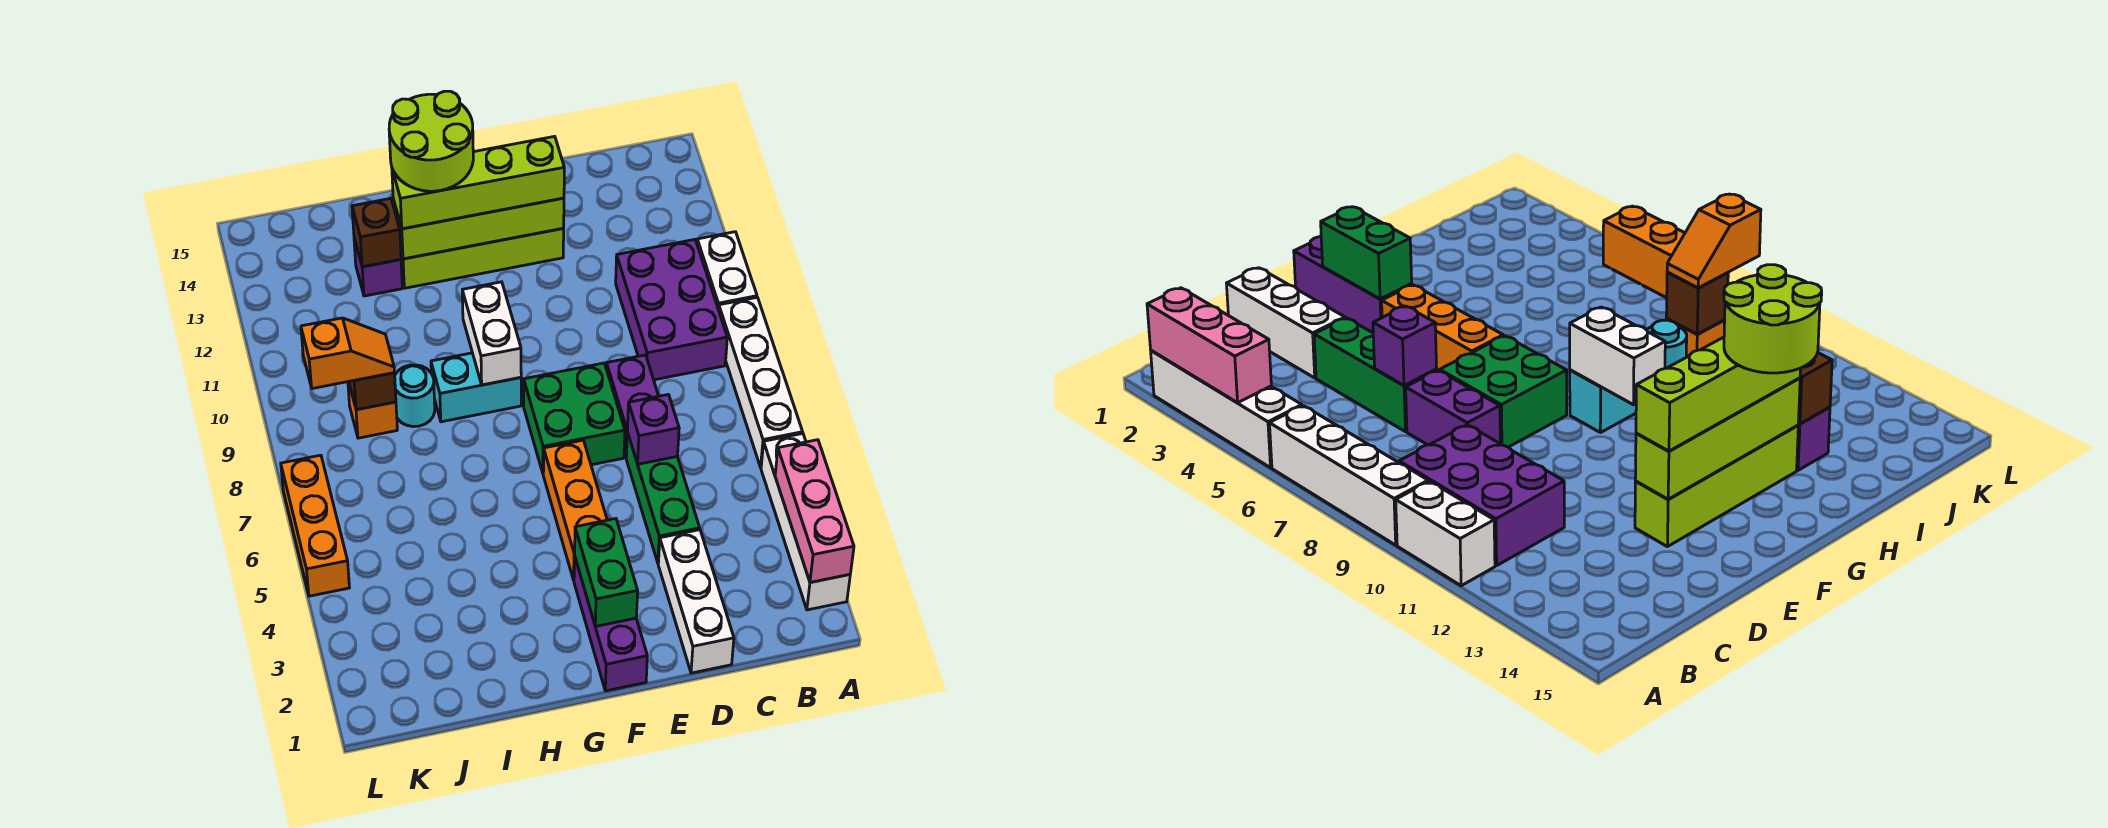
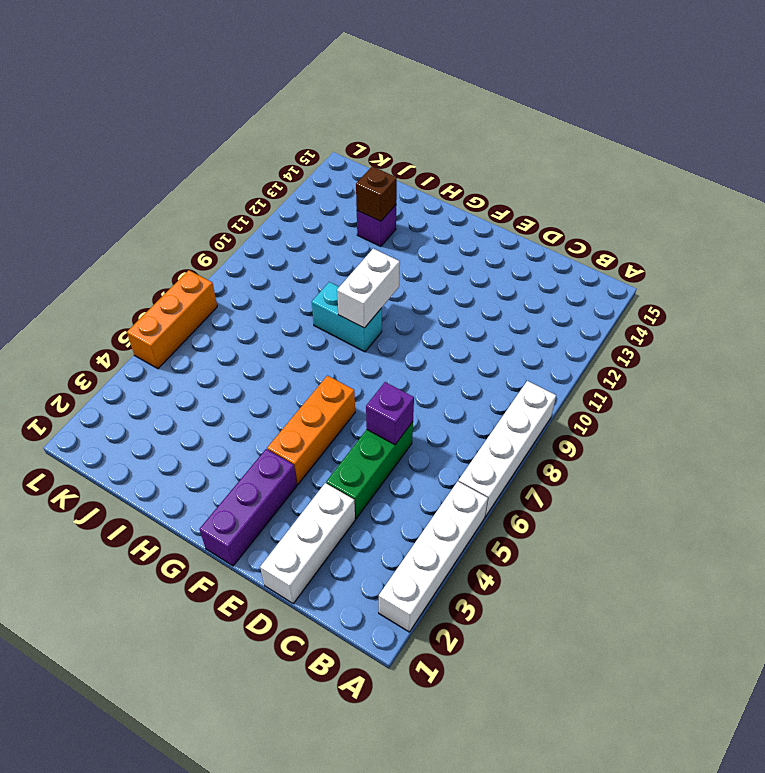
none -> white 1x2 brick [697,232,757,310]
none -> purple 2x3 brick [616,240,727,380]
none -> purple 1x2 brick [606,355,659,457]

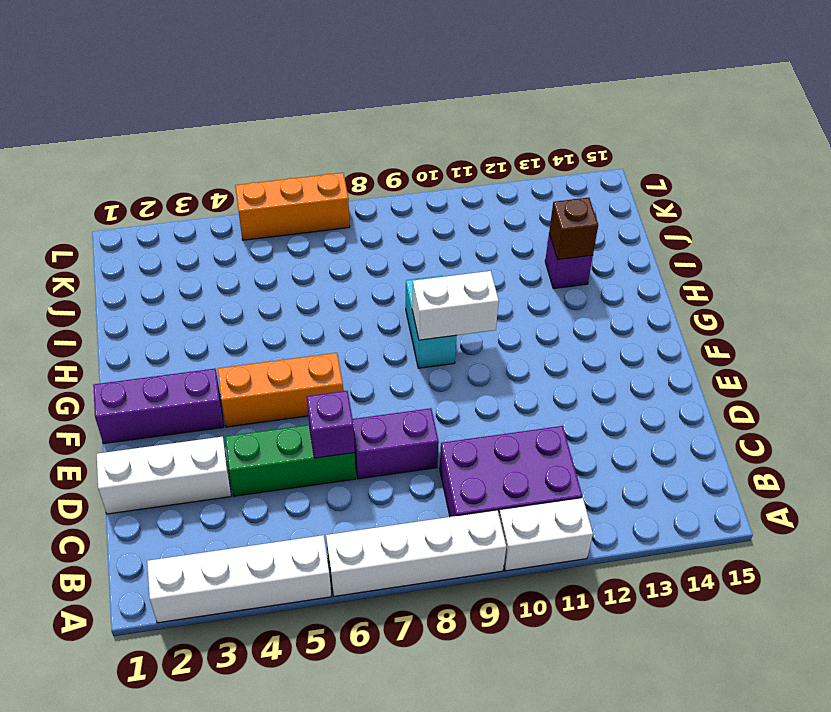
none -> green 2x2 brick [524,363,625,473]
none -> lime 1x4 brick [401,229,564,288]
none -> cyan 1x1 round brick [395,365,435,427]

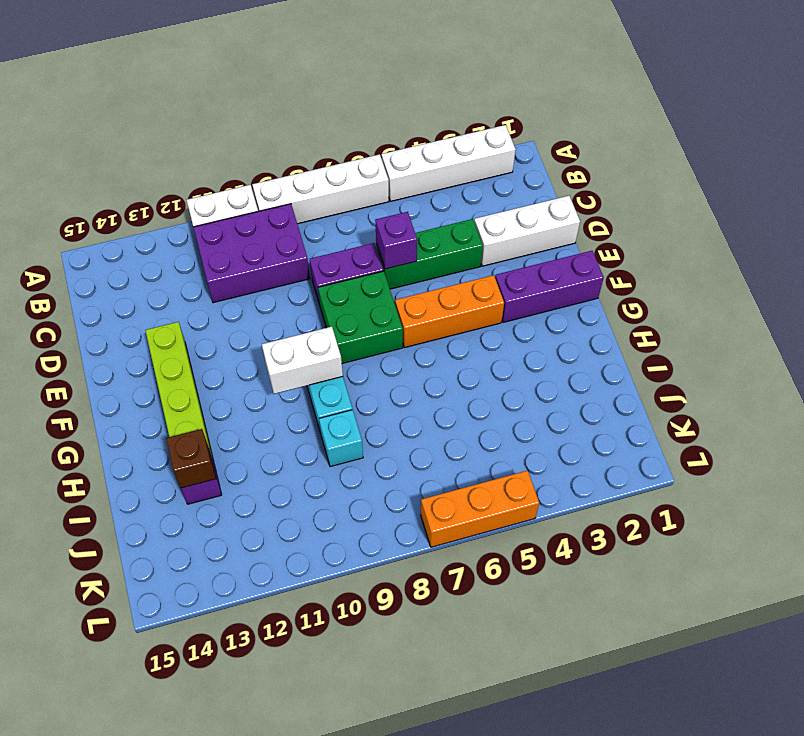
cyan 1x1 brick [319,410,363,467] -> cyan 1x1 round brick [395,365,435,427]
none -> orange 1x1 brick [348,382,397,438]
none -> pink 1x3 brick [775,440,854,582]
none -> lime 1x4 brick [393,198,564,259]

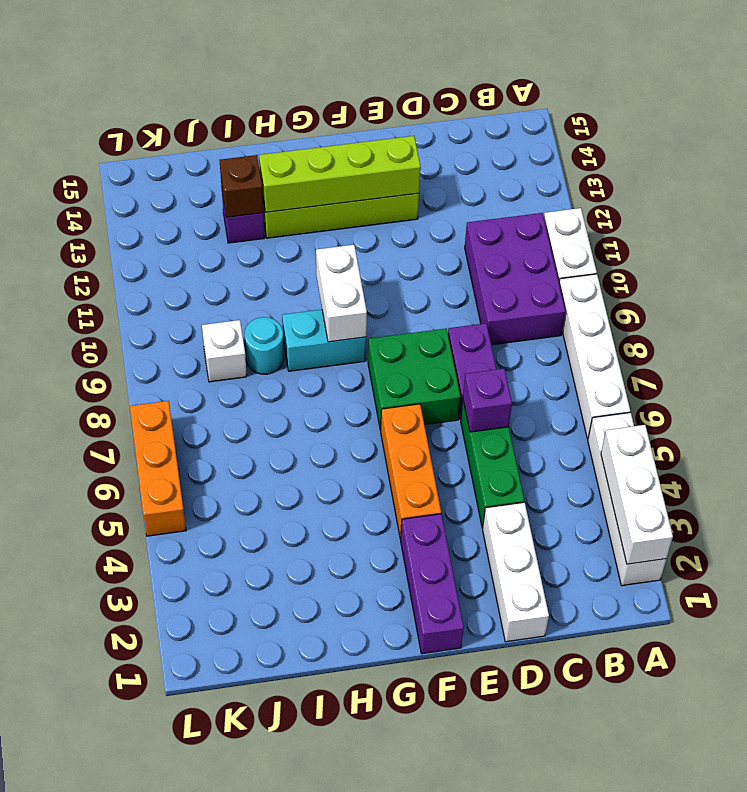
white 1x3 brick [601,425,673,564] -> pink 1x3 brick [775,440,854,582]
white 1x1 brick [202,320,247,382] -> orange 1x1 brick [348,382,397,438]
none -> green 1x2 brick [575,519,638,626]
none -> brown 1x1 brick [349,373,396,410]
none -> lime 1x4 brick [392,136,564,229]

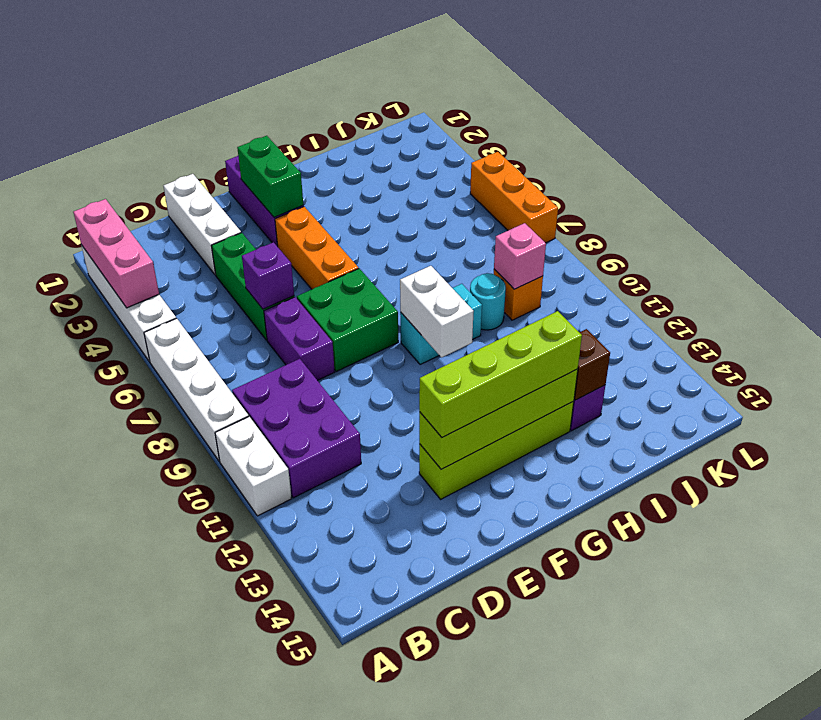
pink 1x1 brick [494,223,546,289] -> brown 1x1 brick [349,373,396,410]
none -> orange 1x2 slope [301,318,395,389]
none -> lime 2x2 round brick [389,91,473,191]

